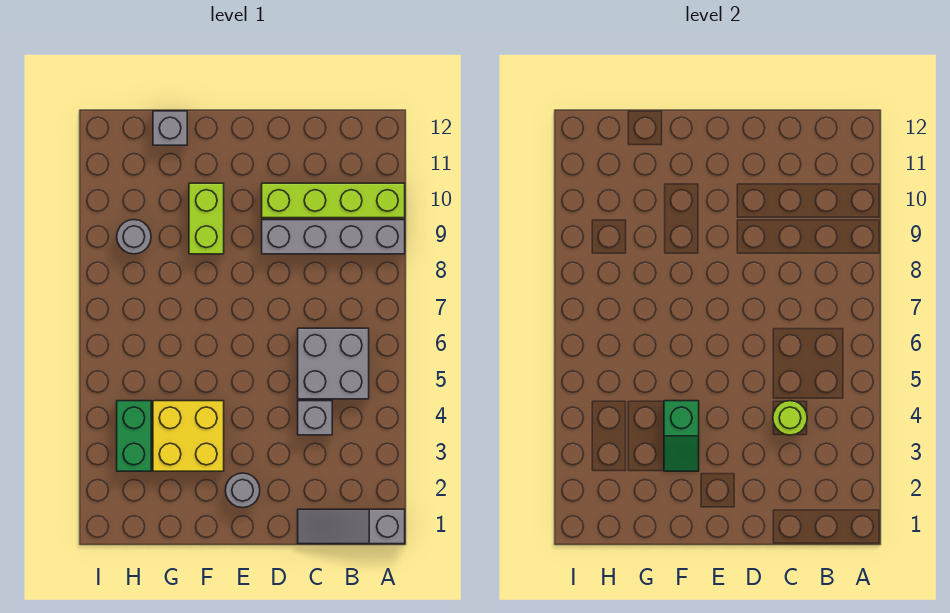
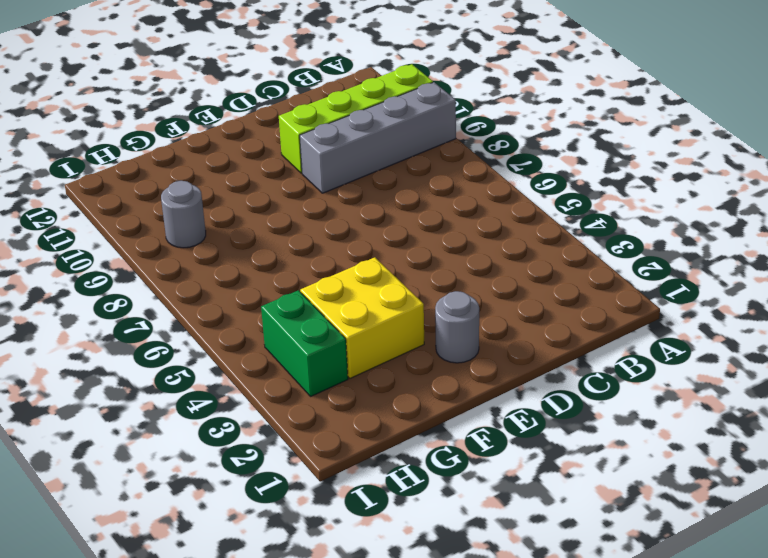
none -> grey 1x3 slope [298,509,405,544]
none -> grey 2x2 brick [298,328,369,399]
none -> grey 1x1 brick [298,401,332,435]

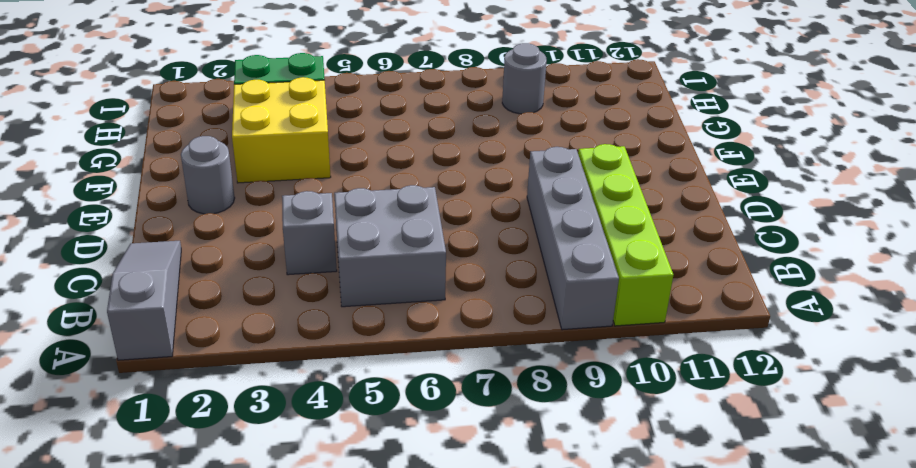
none -> lime 1x2 brick [189,183,224,254]
none -> grey 1x1 brick [153,111,187,145]
none -> lime 1x1 round brick [773,401,807,435]

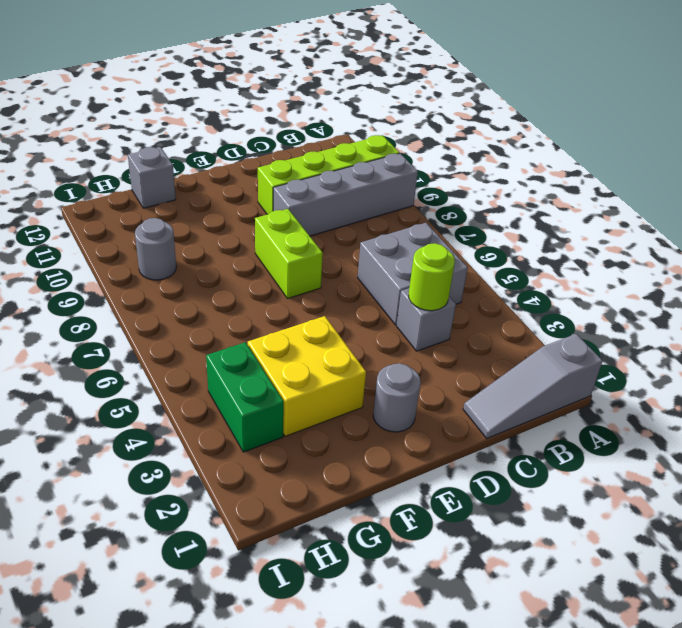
lime 1x2 brick [255,209,323,299] -> lime 1x2 brick moved to [189,183,224,254]
none -> green 1x2 slope [664,401,699,471]

